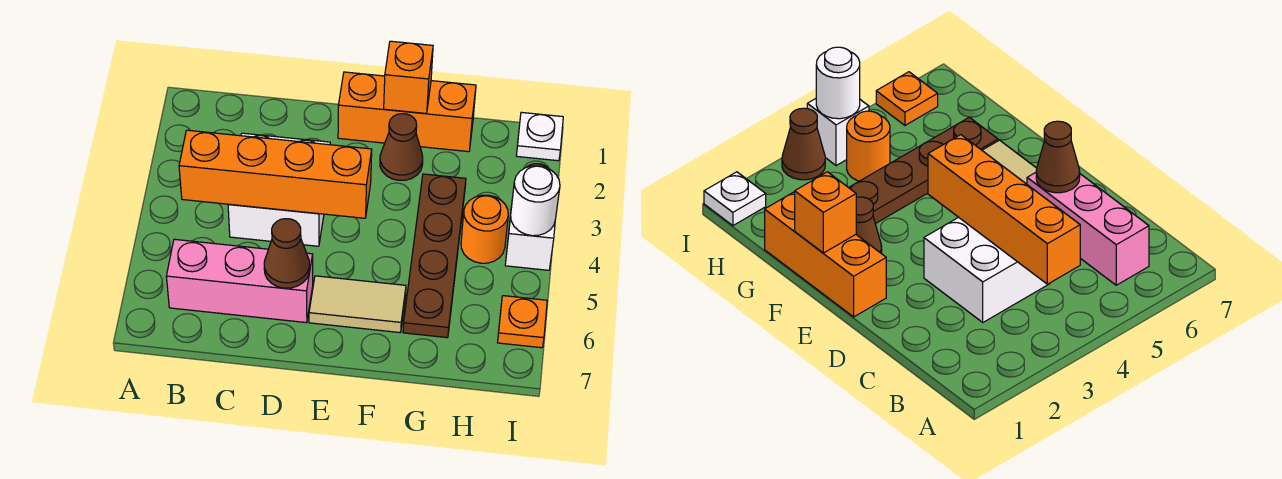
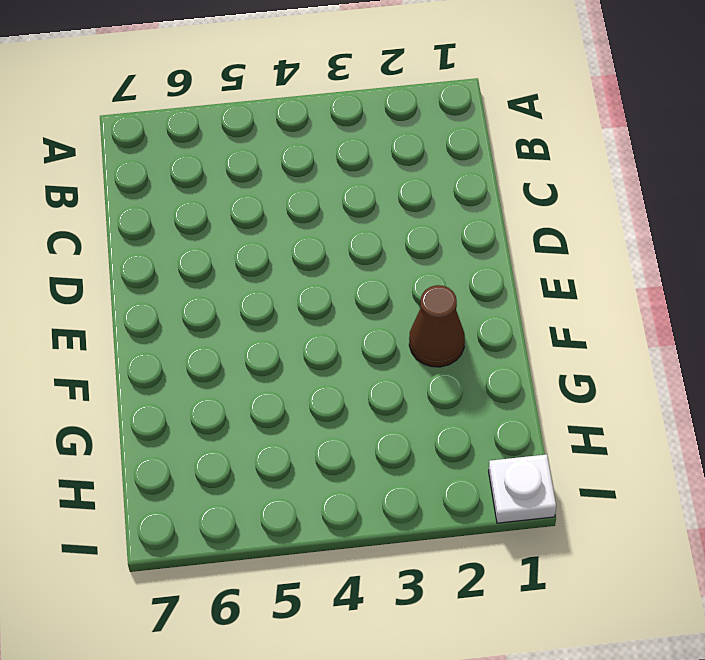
none -> pink 1x3 brick [166,239,313,323]
none -> white 2x2 brick [228,133,330,246]
none -> orange 1x3 brick [338,72,476,152]

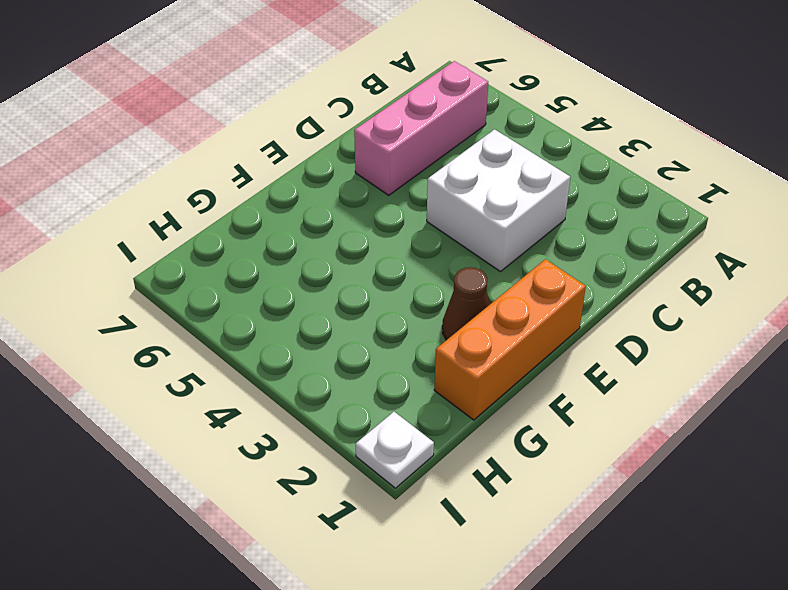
none -> tan 1x2 tile [309,276,406,333]
none -> brown 1x4 plate [403,174,466,338]
none -> orange 1x1 round brick [461,195,508,263]

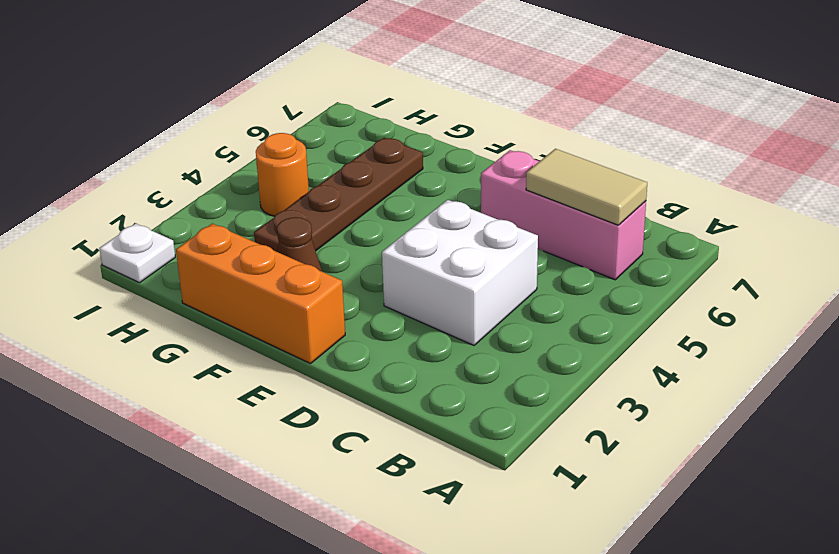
tan 1x2 tile [526,149,647,225] -> tan 1x2 tile moved to [309,276,406,333]
none -> brown 1x1 cone [782,108,825,180]
none -> white 1x1 brick [505,216,555,270]
none -> orange 1x1 plate [498,296,547,348]

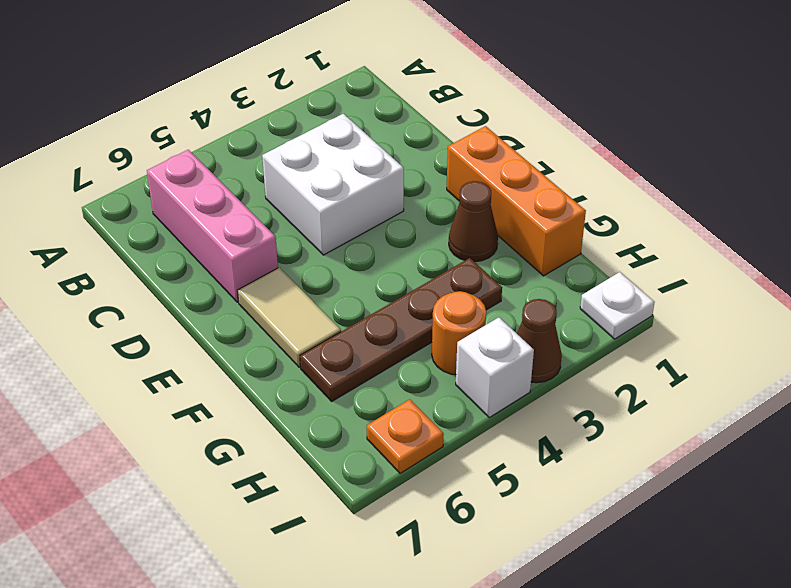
none -> orange 1x4 brick [179,130,372,218]
none -> brown 1x1 cone [264,219,310,288]
none -> orange 1x1 brick [384,41,433,114]

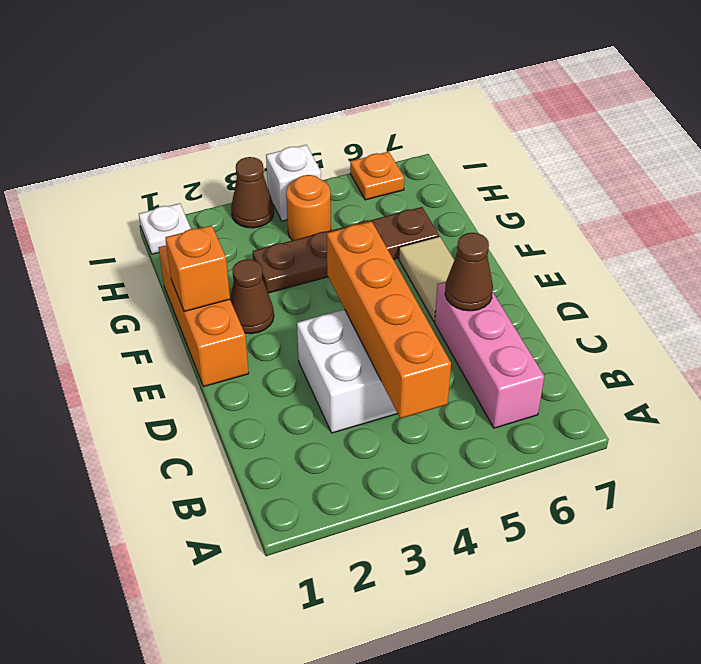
none -> white 1x1 round brick [511,166,560,236]

